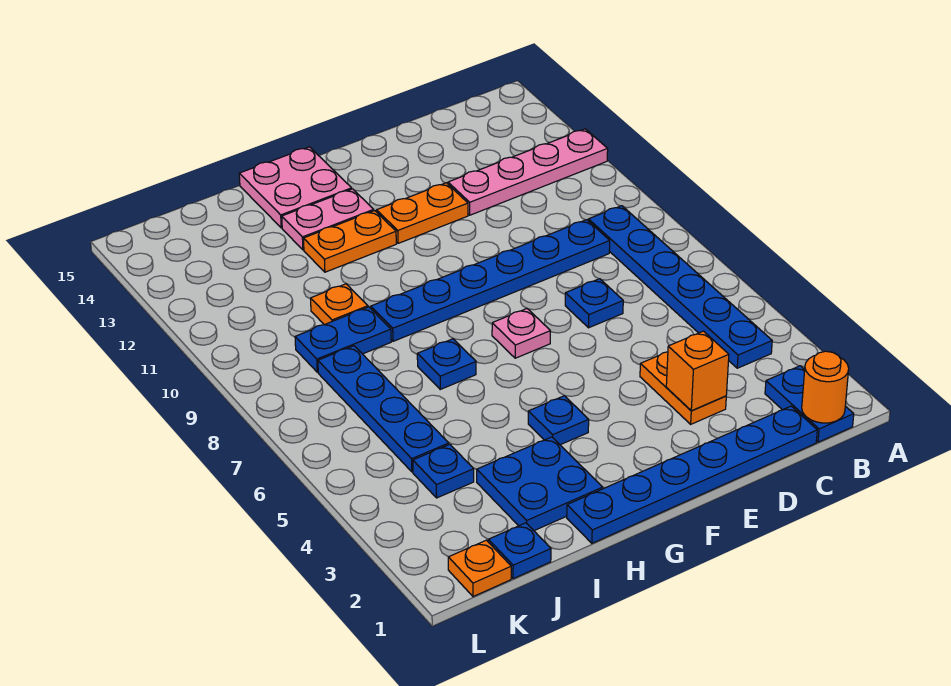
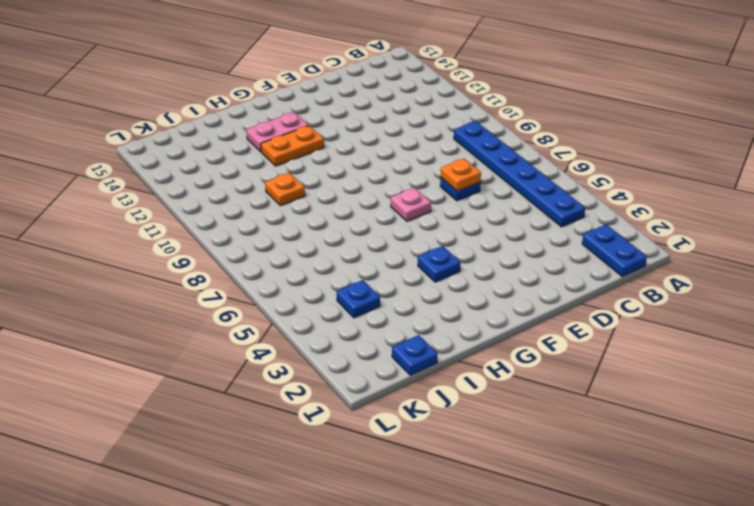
orange 1x1 plate [441,158,481,191] -> orange 1x1 plate moved to [448,540,511,597]
none -> pink 1x4 plate [448,129,608,215]
none -> blue 1x6 plate [567,406,817,543]
none -> blue 1x6 plate [371,220,610,341]

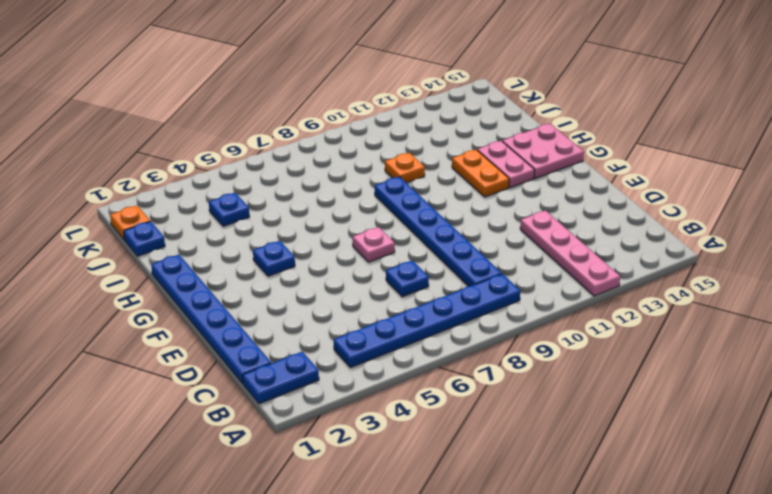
none -> orange 1x2 plate [640,352,726,424]
none -> orange 1x2 plate [376,183,468,243]
none -> blue 2x2 plate [477,437,603,531]

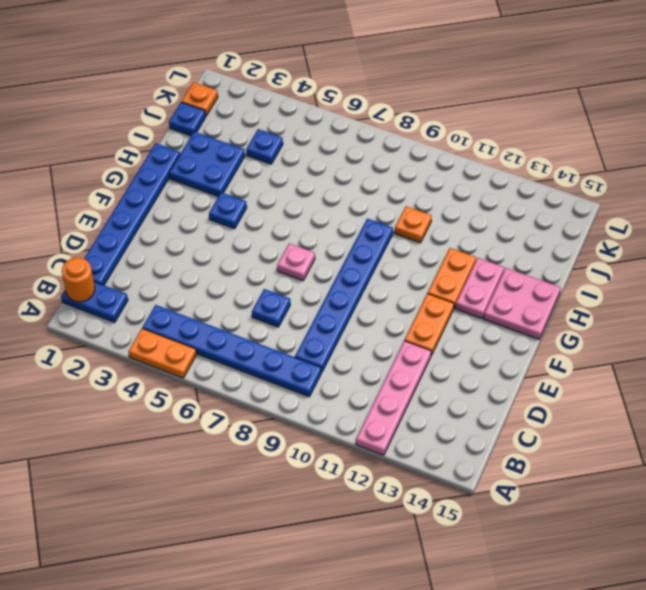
orange 1x2 plate [129,328,196,378] -> orange 1x2 plate moved to [640,352,726,424]
none -> blue 1x1 plate [417,339,476,389]
none -> blue 1x2 plate [295,307,391,372]
none -> blue 1x4 plate [318,346,449,472]

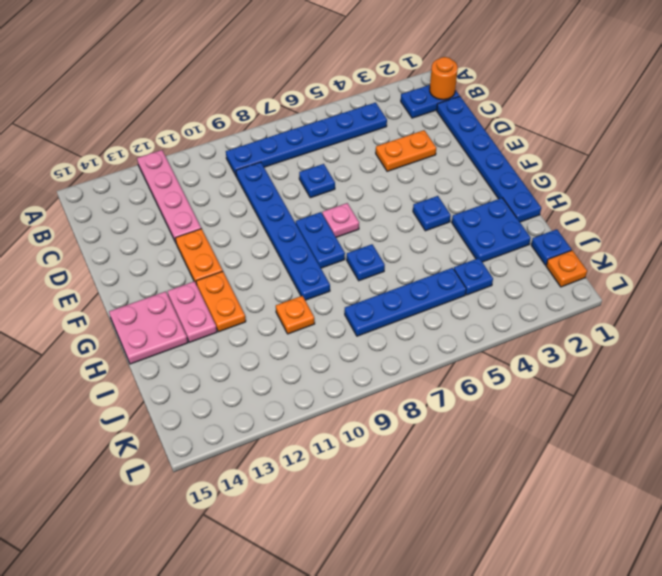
blue 1x2 plate [296,212,345,268] -> blue 1x2 plate moved to [295,307,391,372]
none -> orange 1x1 brick [666,331,729,411]

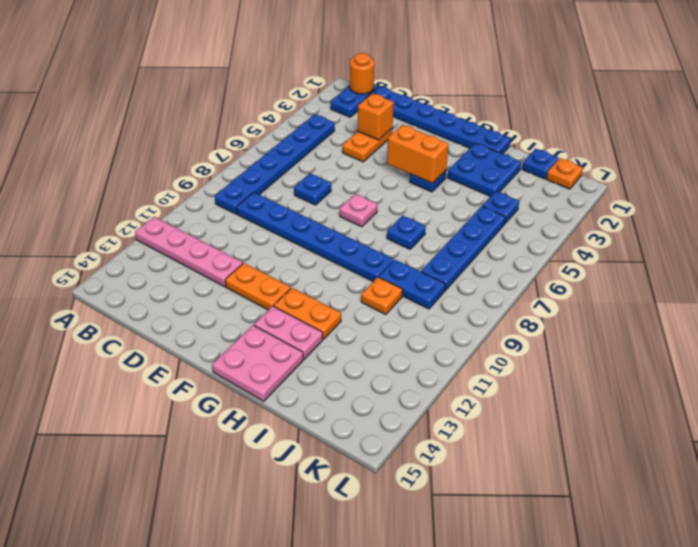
orange 1x2 brick [387,125,449,183] -> none

